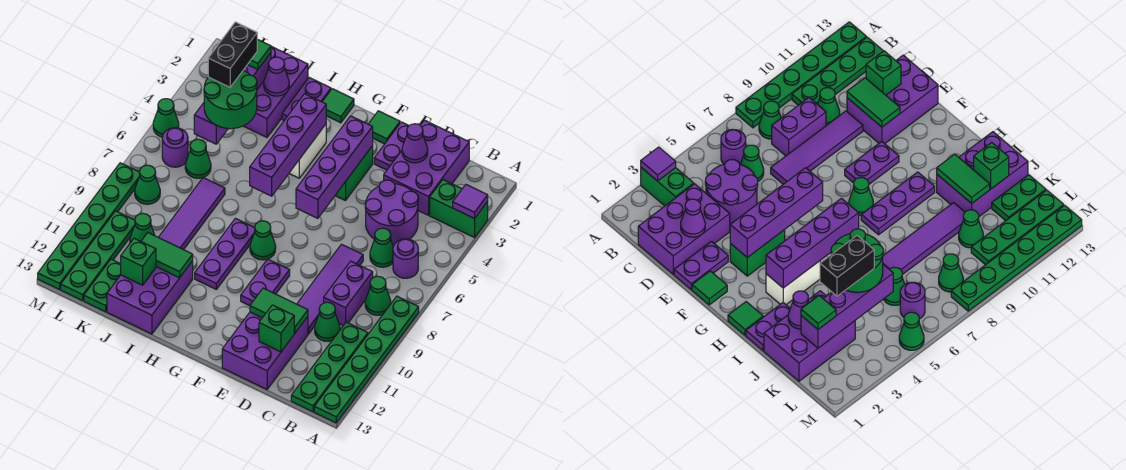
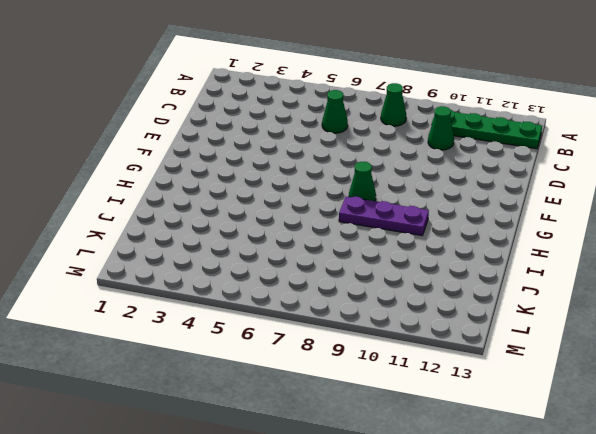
none -> green 1x2 brick [430,180,488,238]
none -> green 1x6 plate [314,296,419,423]
none -> purple 1x1 round brick [393,239,418,278]
none -> purple 2x3 brick [384,120,469,215]

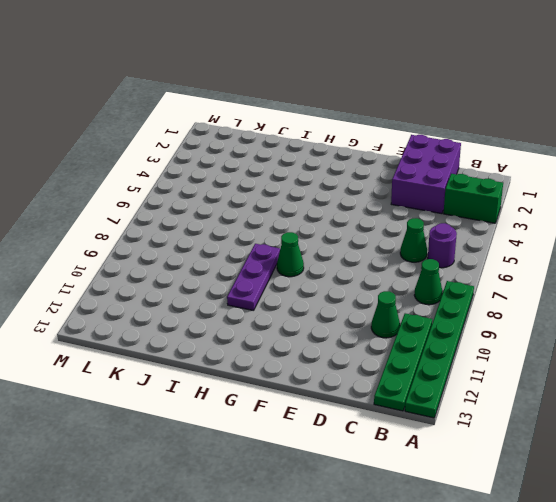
none -> purple 2x2 round brick [365,180,418,245]
none -> purple 1x2 brick [324,261,373,325]
none -> purple 1x4 tile [297,244,363,334]
none -> purple 2x3 brick [222,312,308,389]

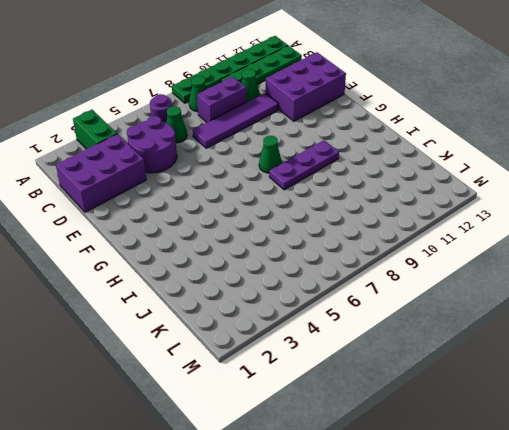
none -> purple 1x2 plate [374,122,409,170]
none -> green 1x1 tile [369,111,400,144]
none -> green 1x2 brick [335,146,373,201]
none -> purple 1x2 plate [241,259,290,306]

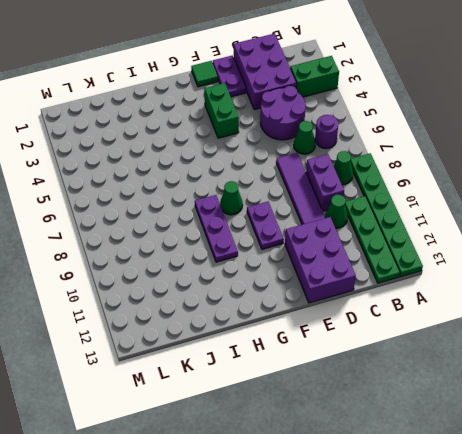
none -> green 1x1 tile [322,89,354,123]
none -> white 1x2 brick [289,124,326,178]
none -> purple 1x2 plate [282,78,331,120]
none -> purple 2x3 brick [107,261,193,334]

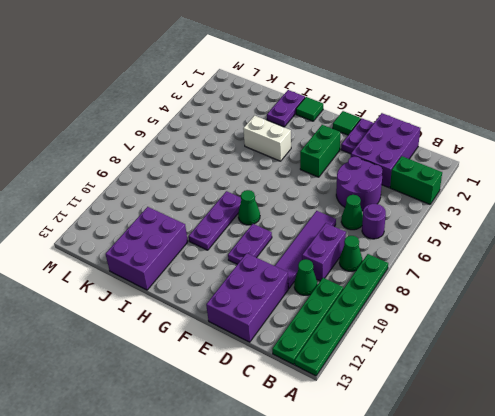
white 1x2 brick [243,116,291,161] -> white 1x2 brick turned to [289,124,326,178]
none -> purple 2x3 brick [244,46,308,137]
none -> purple 1x4 tile [159,178,225,250]
none -> green 1x1 cone [185,139,211,178]
none -> green 1x1 cone [130,214,155,243]

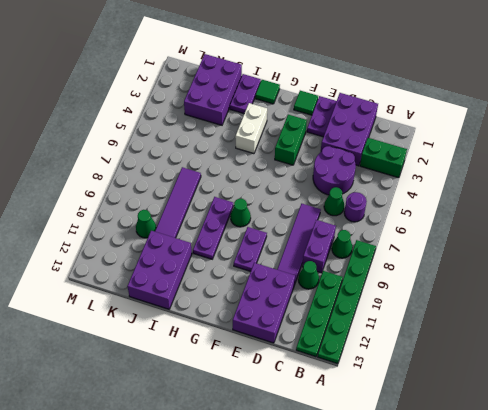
none -> green 1x1 cone [185,139,211,178]
none -> green 1x2 plate [84,259,121,312]
none -> purple 1x1 round brick [162,128,188,167]
none -> green 1x1 cone [135,165,160,204]

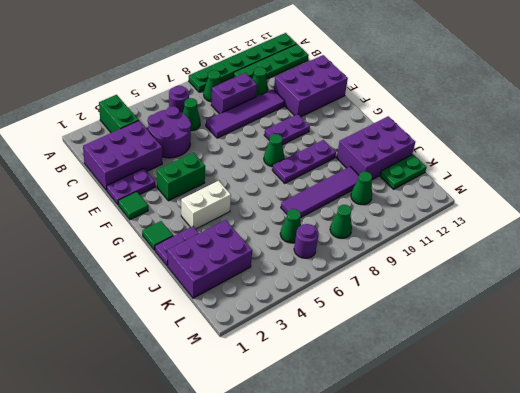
none -> green 1x4 plate [61,211,135,301]
none -> green 1x1 cone [153,99,179,137]
none -> green 1x6 plate [38,163,140,289]
none -> purple 1x1 tile [453,185,488,219]

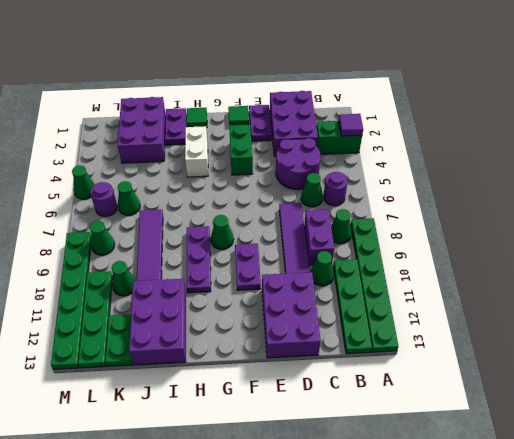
none -> purple 1x1 cone [402,124,428,163]
none -> green 1x2 tile [250,288,308,334]
none -> green 1x1 brick [259,305,294,352]
none -> purple 1x4 brick [296,116,373,218]

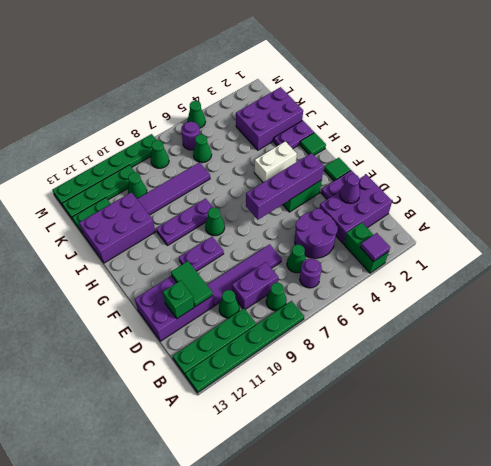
none -> purple 1x4 brick [250,94,326,196]
none -> green 1x2 tile [141,233,193,278]
none -> purple 1x1 cone [264,57,289,96]
none -> green 1x1 brick [121,238,156,285]

